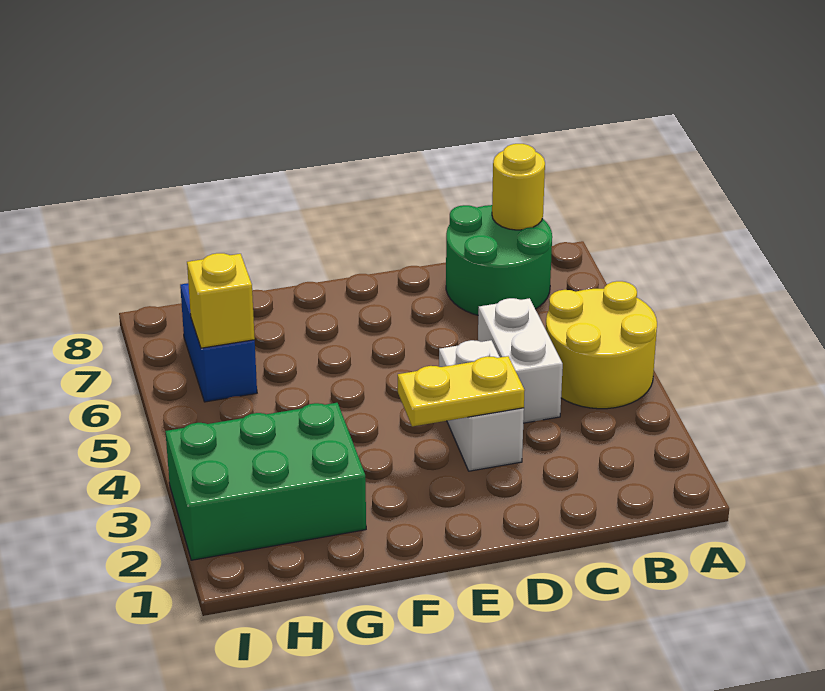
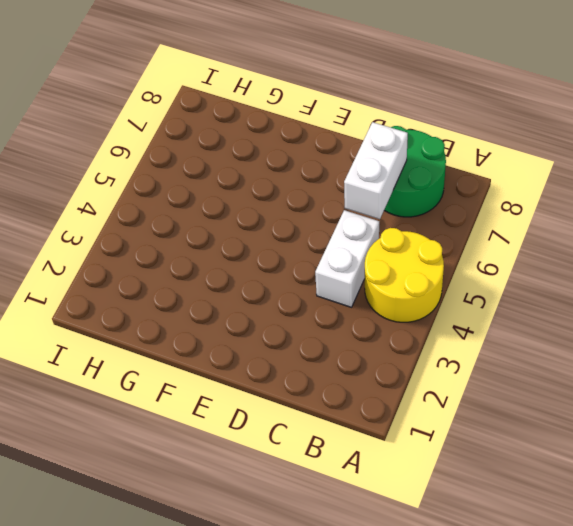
white 1x2 brick [344,122,408,219] -> white 1x2 brick moved to [439,340,524,471]
none -> green 2x3 brick [165,403,366,560]
none -> blue 1x2 brick [180,283,257,402]

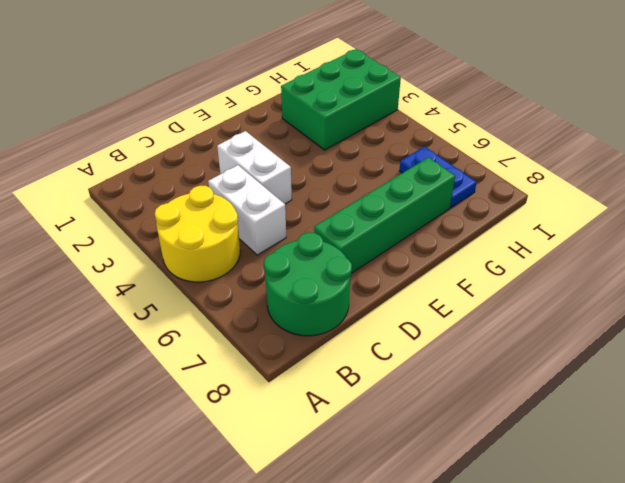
green 1x4 brick [314,157,455,273] -> none
blue 1x2 plate [399,147,477,208] -> blue 1x2 brick [180,283,257,402]
none -> yellow 1x1 round brick [492,144,545,230]
none -> yellow 1x2 plate [398,356,525,426]

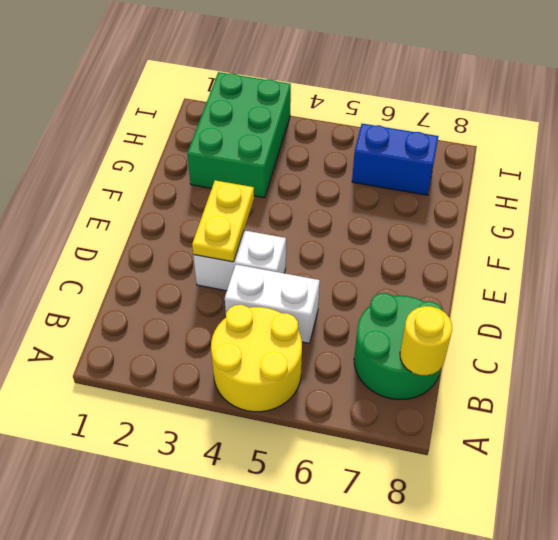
none -> yellow 1x1 brick [187,253,255,348]

